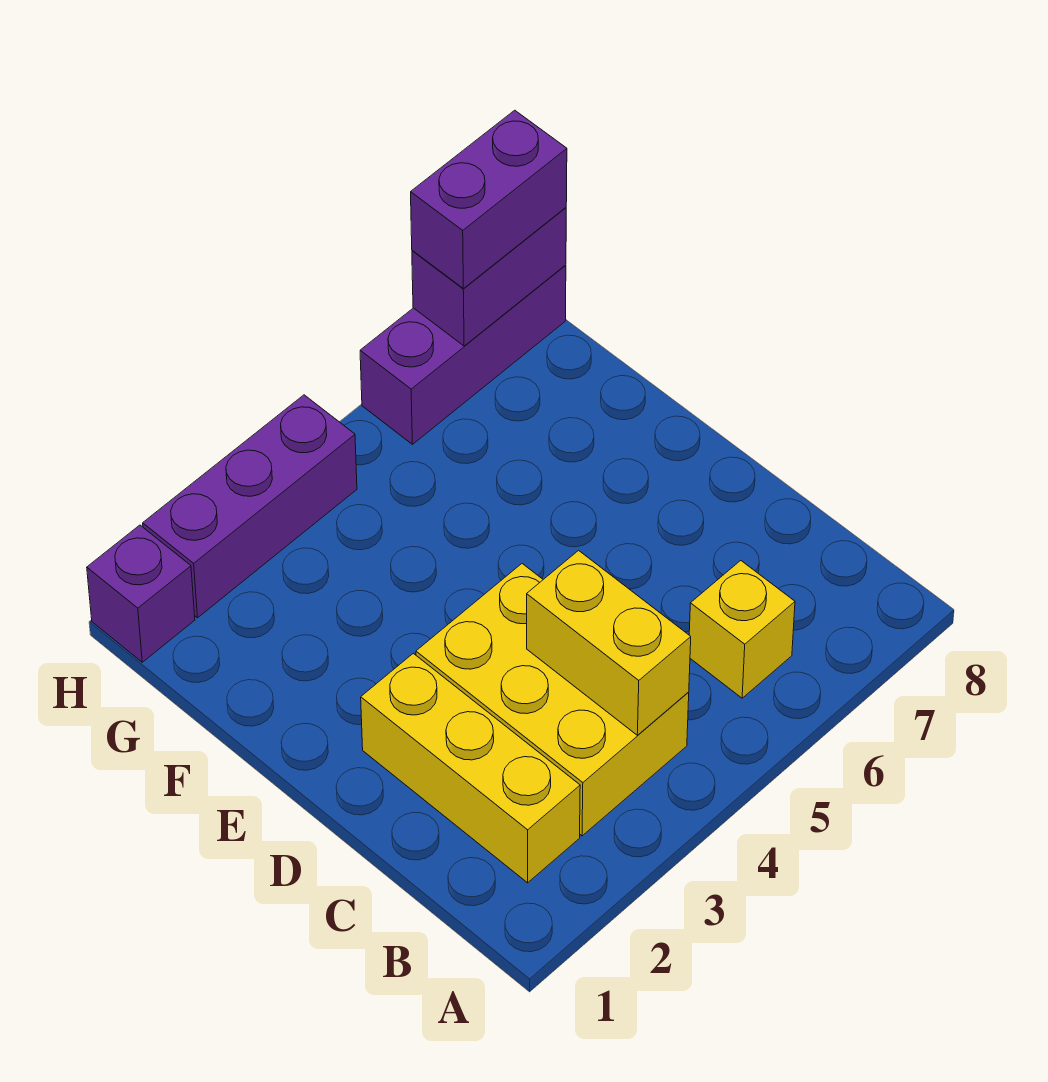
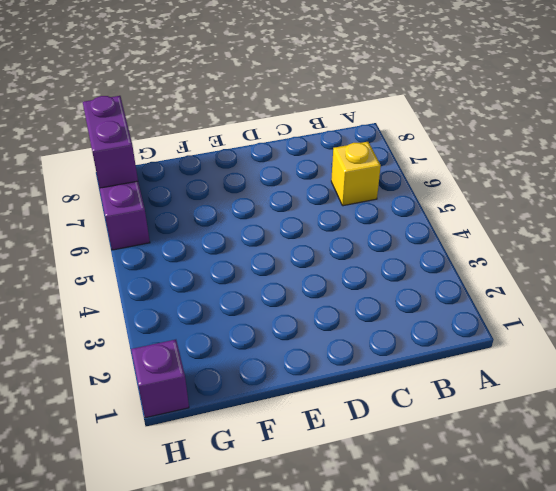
none -> yellow 1x3 brick [361,653,580,883]
none -> yellow 2x3 brick [416,564,689,836]

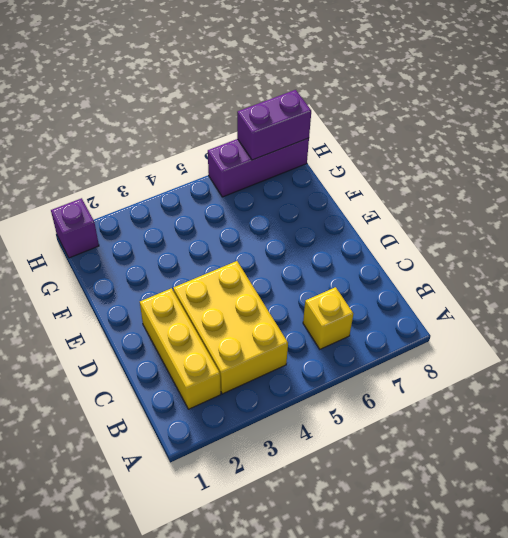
none -> purple 1x3 brick [143,395,357,618]
none -> yellow 1x2 brick [527,550,691,735]

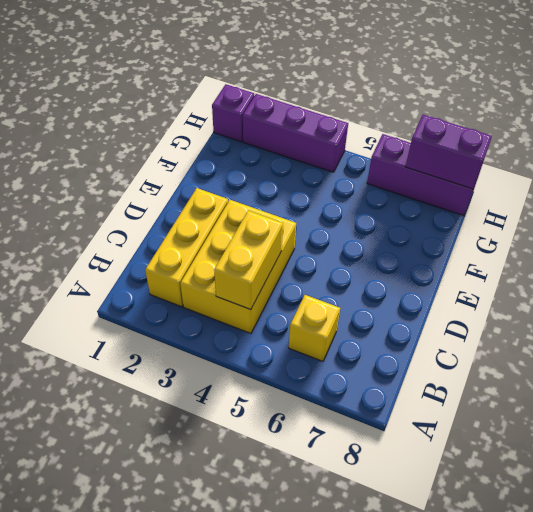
none -> purple 1x2 brick [411,110,567,289]

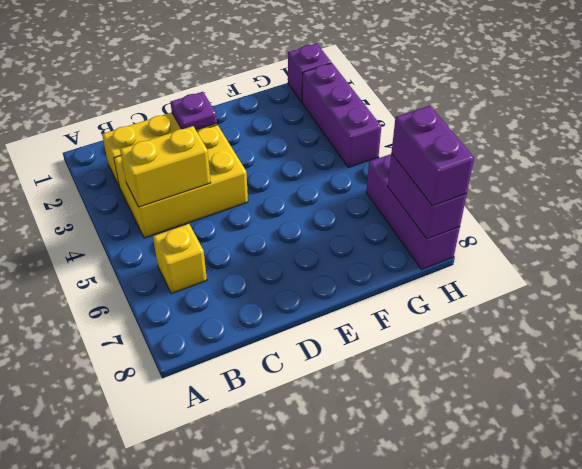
purple 1x1 plate [171,92,217,130] -> none

